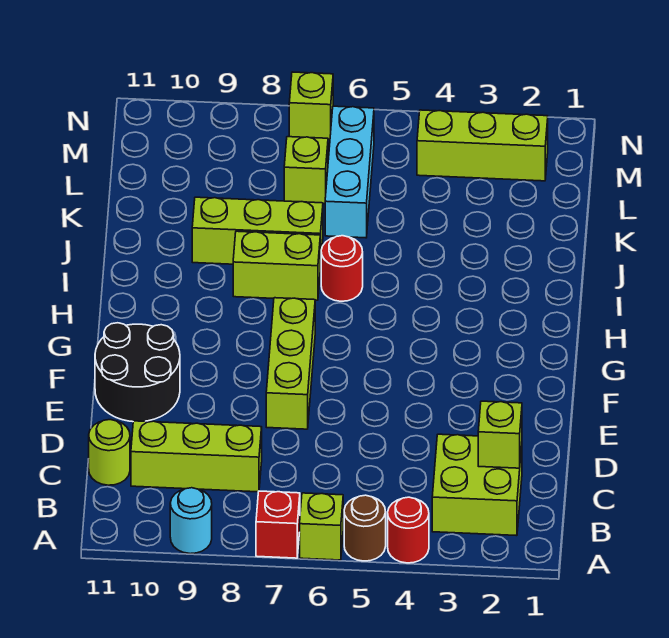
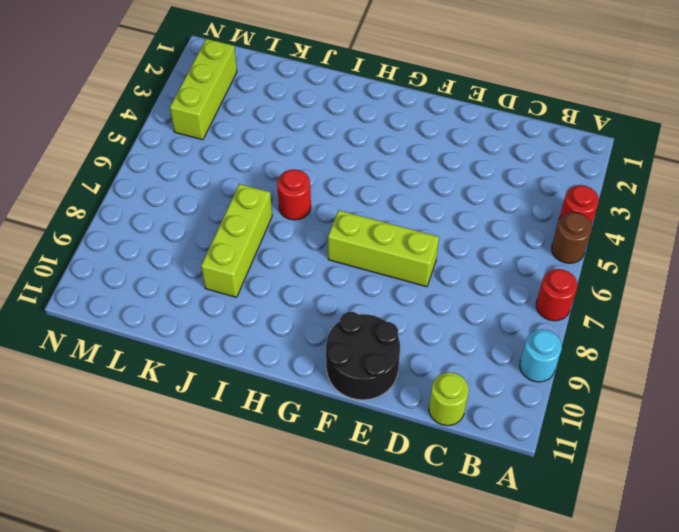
red 1x1 round brick [536,269,577,321] -> red 1x1 brick [256,491,300,558]
none -> lime 1x1 brick [300,493,343,560]
none -> lime 2x2 brick [432,434,522,536]
none -> lime 1x3 brick [131,421,262,492]

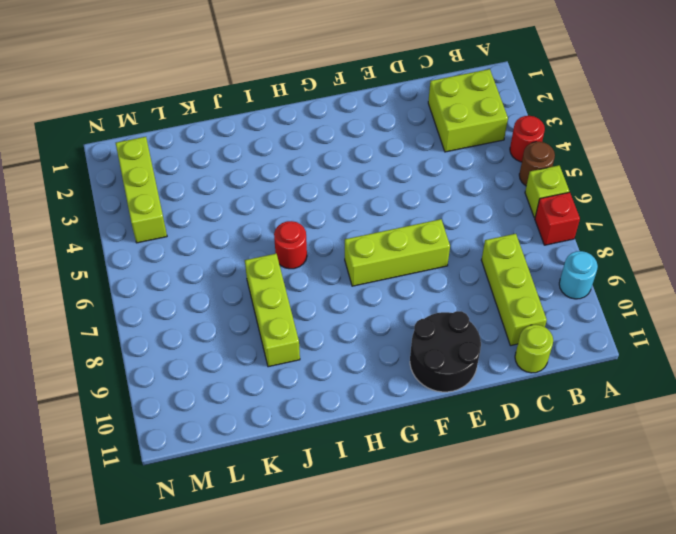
none -> lime 1x2 brick [233,231,320,300]
none -> cyan 1x3 brick [325,106,374,238]
none -> lime 1x1 brick [284,137,328,204]

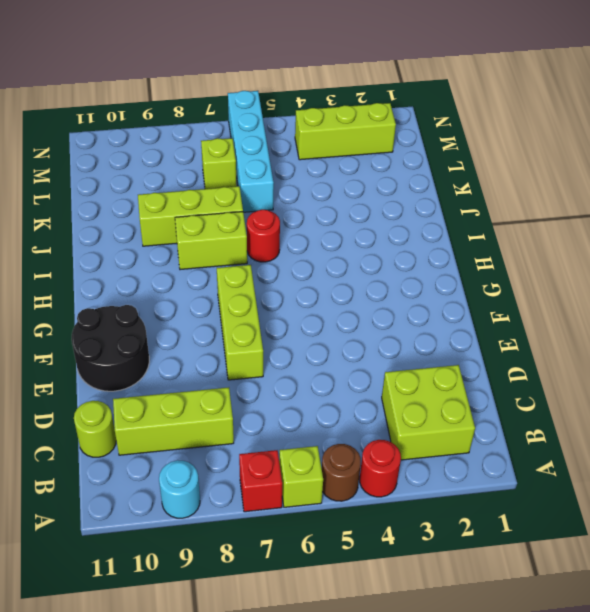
cyan 1x4 brick [228,91,274,212] -> cyan 1x3 brick [325,106,374,238]
none -> lime 1x1 brick [289,72,333,139]
none -> lime 1x1 brick [478,401,522,468]

